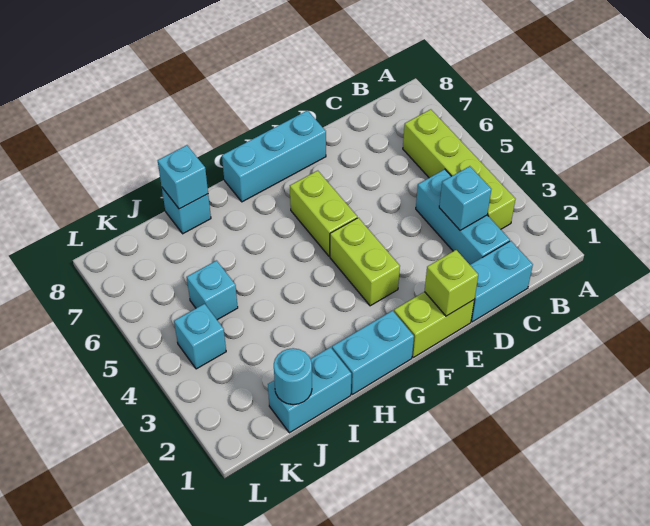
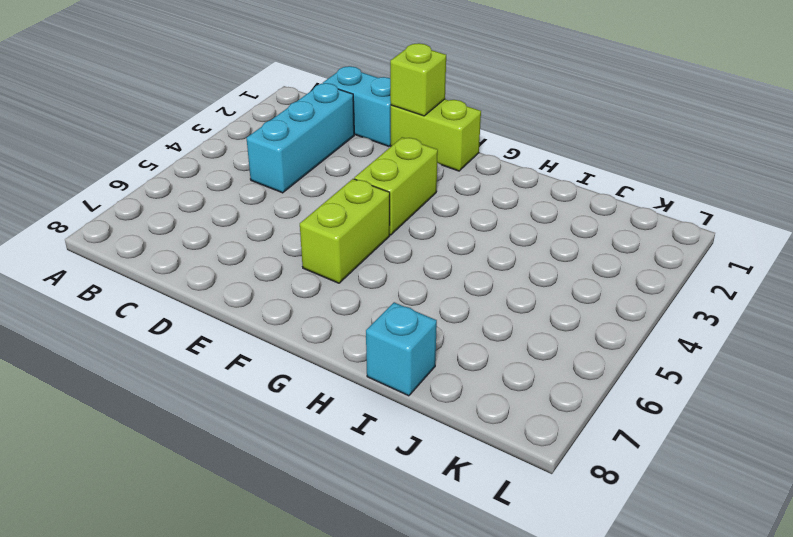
none -> lime 1x4 brick [403,109,515,229]
none -> cyan 1x3 brick [222,111,326,202]
none -> cyan 1x2 brick [332,311,414,394]

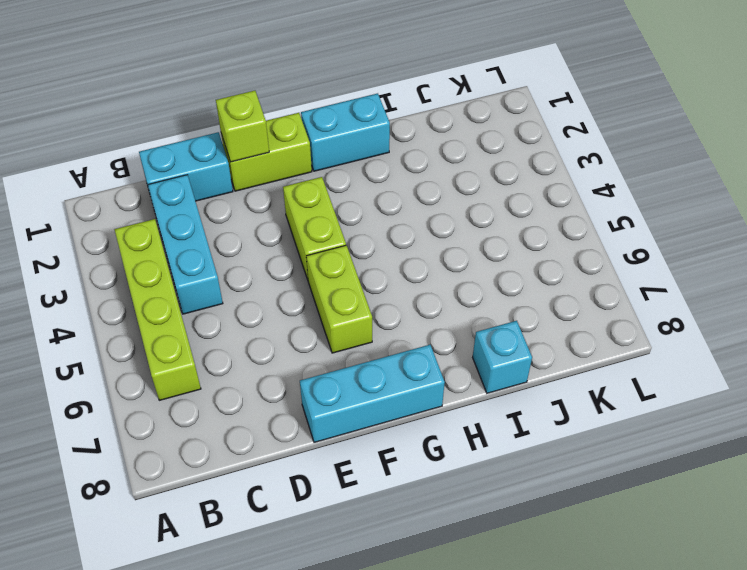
none -> cyan 1x2 brick [268,347,351,433]
none -> cyan 1x1 brick [187,261,238,320]
none -> cyan 1x1 brick [174,304,226,369]

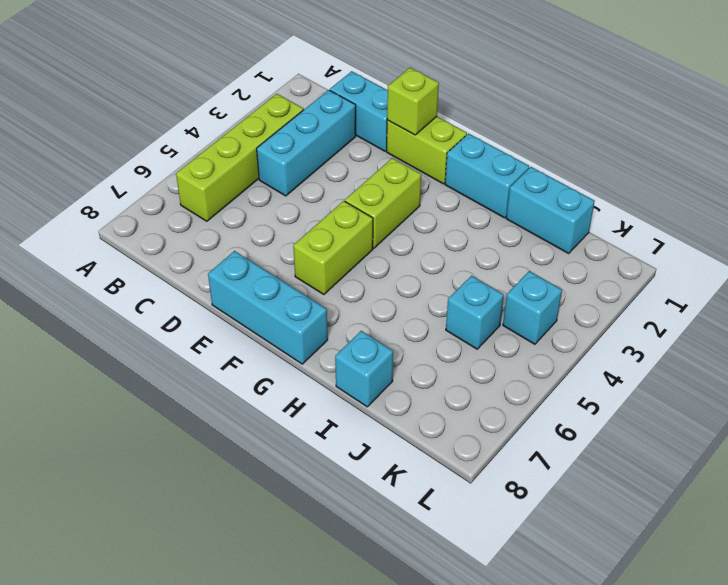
none -> cyan 1x1 brick [439,166,491,230]
none -> cyan 1x1 brick [158,145,208,209]
none -> cyan 1x1 round brick [274,348,312,405]

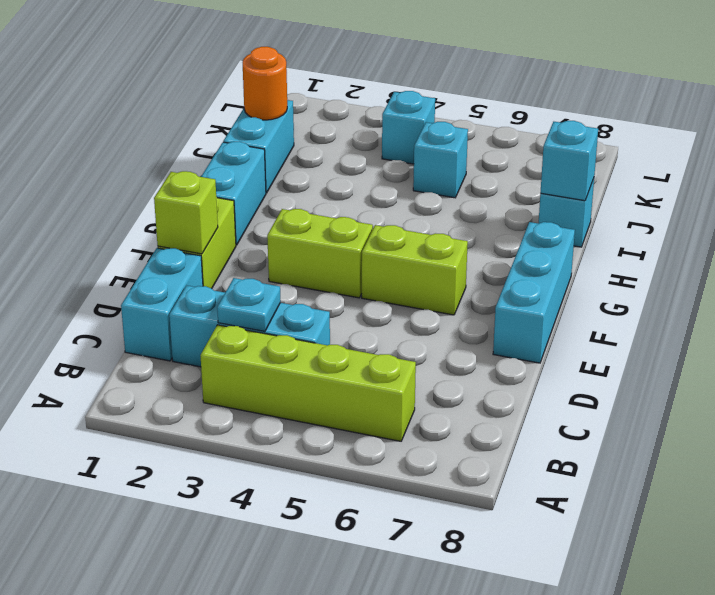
cyan 1x1 plate [217,278,281,331] -> cyan 1x1 brick [439,166,491,230]
orange 1x1 round brick [243,47,287,120] -> cyan 1x1 round brick [274,348,312,405]

